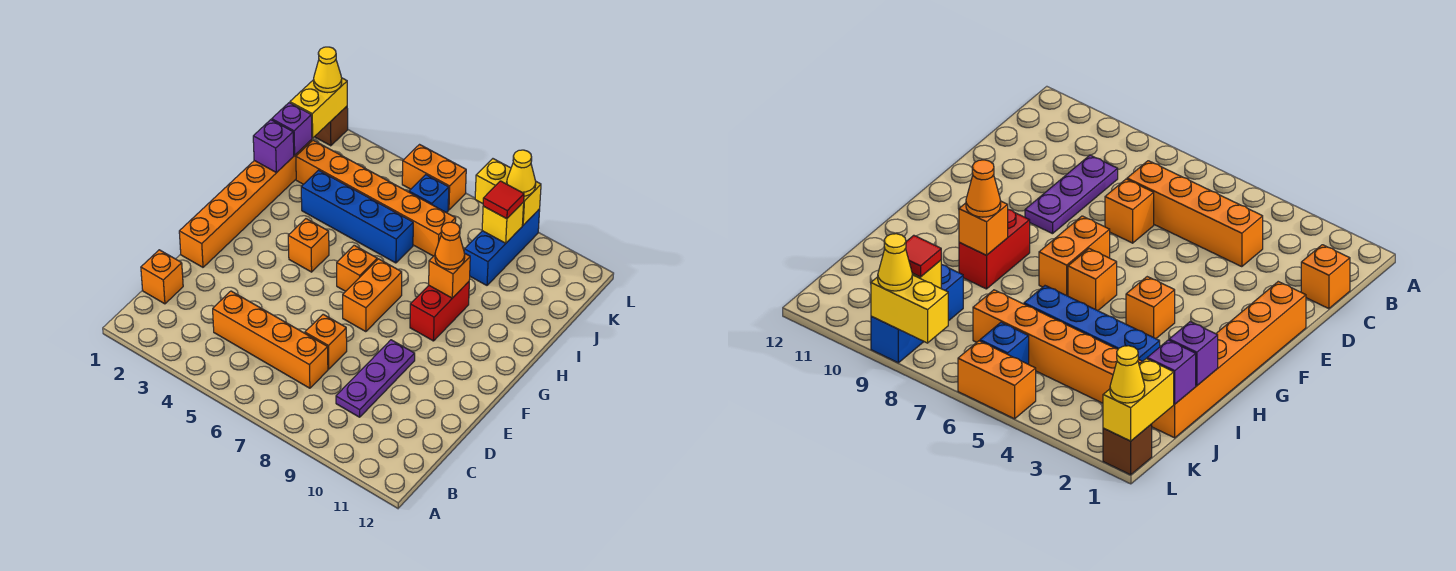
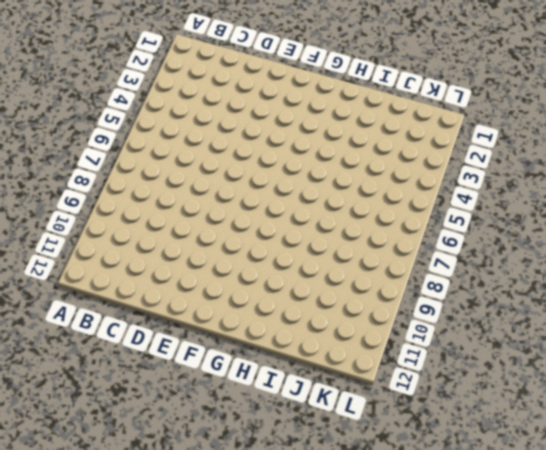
none -> orange 1x1 brick [141,250,183,304]
none -> orange 1x4 brick [213,291,328,388]
none -> purple 1x3 plate [336,340,415,417]

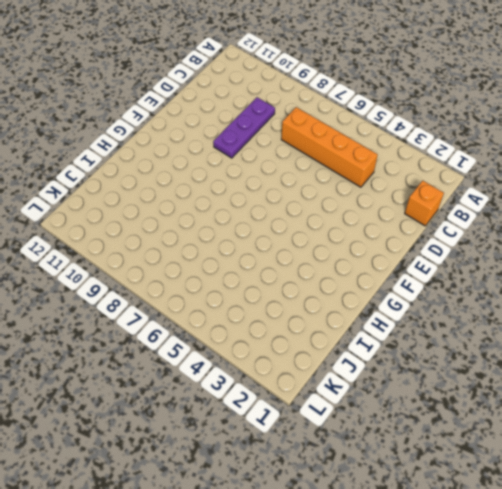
none -> orange 1x1 brick [305,314,347,369]
none -> orange 1x6 brick [179,140,312,267]
none -> orange 1x2 brick [343,259,402,332]

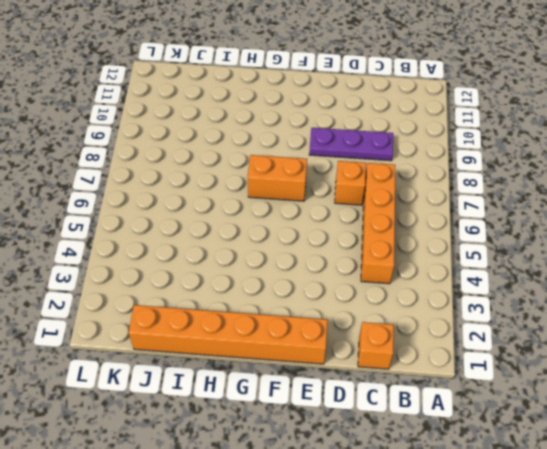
none -> orange 1x1 brick [288,219,329,272]
none -> orange 1x1 brick [337,245,377,291]
none -> red 1x2 brick [410,282,469,341]

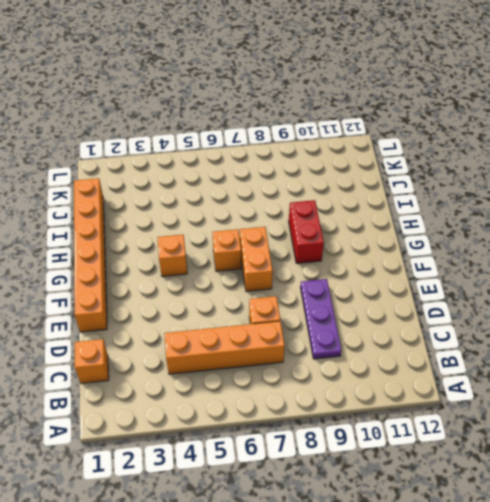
none -> blue 1x4 brick [301,170,413,263]
none -> orange 1x6 brick [296,140,456,256]
none -> blue 1x3 brick [464,209,540,285]

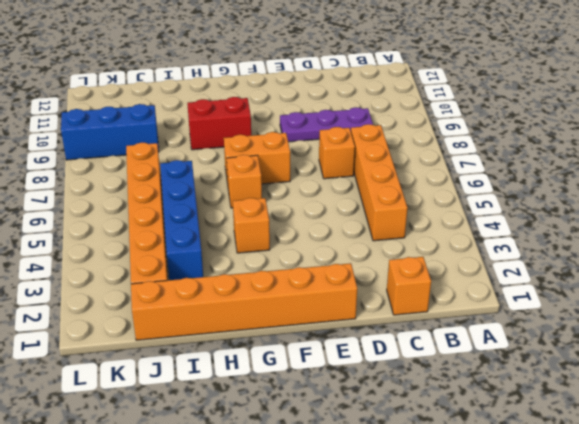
none -> blue 1x1 brick [409,175,449,213]
none -> brown 1x1 brick [315,106,348,146]
none -> orange 1x2 brick [402,145,466,210]

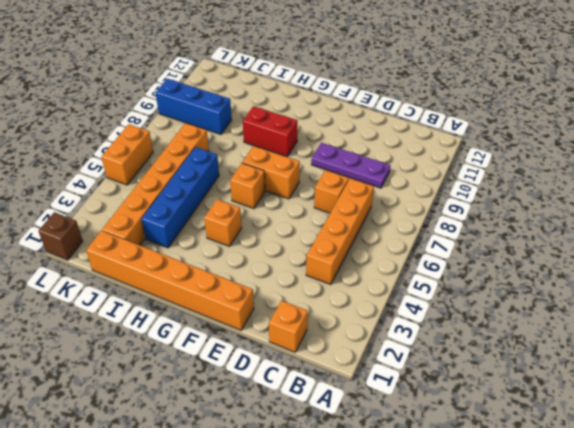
none -> blue 1x1 brick [409,175,449,213]
none -> orange 1x1 brick [429,254,470,298]
none -> purple 1x1 brick [253,120,294,173]

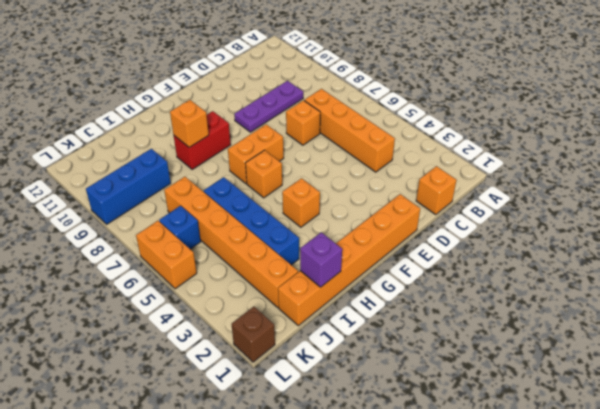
none -> purple 1x1 brick [272,103,312,155]
none -> yellow 1x2 brick [290,78,347,138]
none -> yellow 1x1 brick [482,202,524,243]

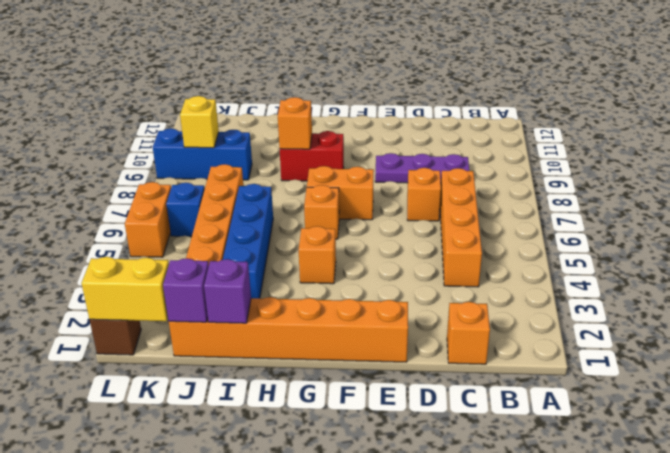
none -> yellow 1x2 brick [475,159,541,225]
none -> orange 1x1 cone [435,222,465,269]
none -> red 1x1 tile [483,181,524,219]

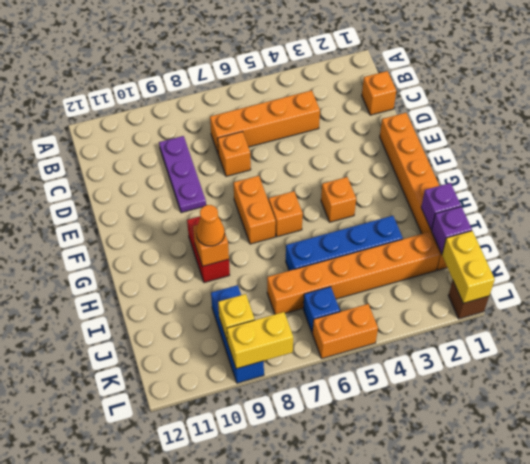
none -> red 1x1 tile [483,181,524,219]
none -> yellow 1x1 cone [314,47,342,93]
none -> yellow 1x1 cone [507,150,536,196]

